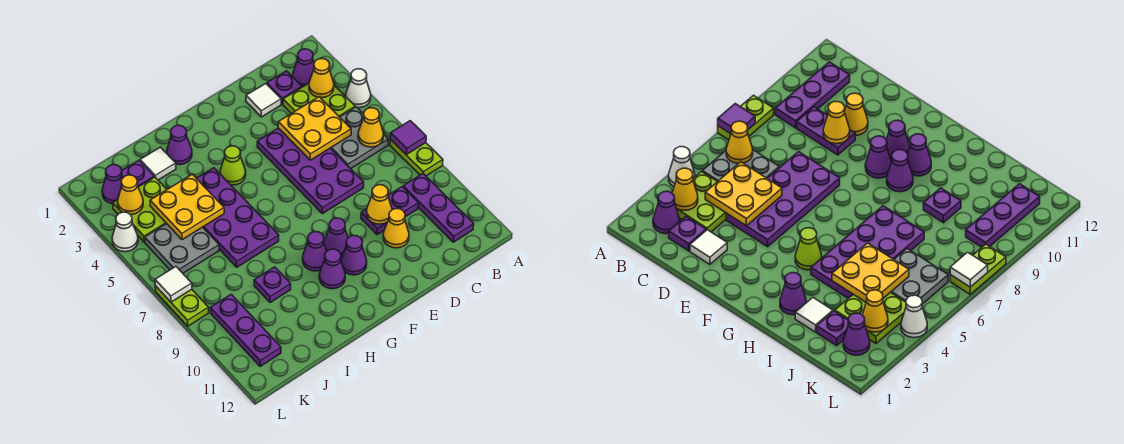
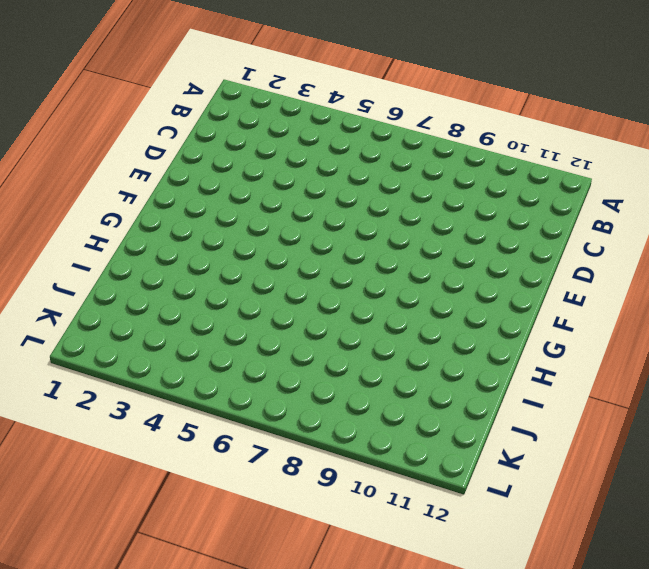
none -> white 1x1 cone [346,69,371,108]
none -> lime 1x2 plate [390,139,443,176]
none -> purple 1x1 cone [293,49,314,87]
none -> lime 2x2 plate [283,83,355,117]

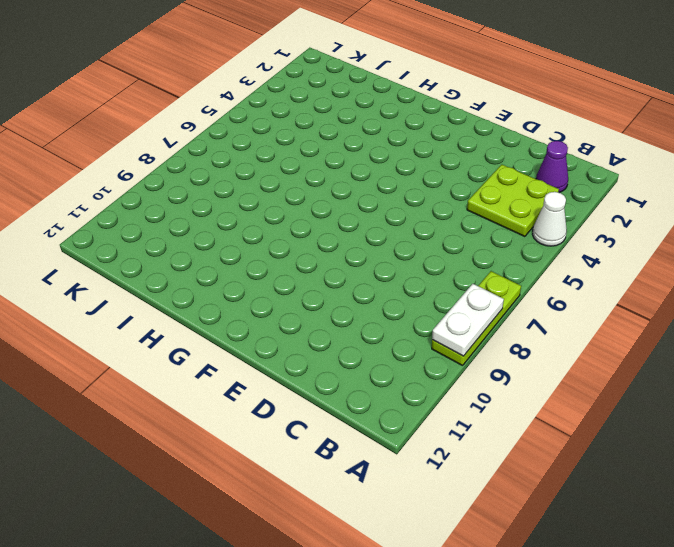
lime 1x3 plate [432,271,521,366] -> lime 1x2 plate [390,139,443,176]
white 1x2 plate [432,284,504,356] -> none
none -> grey 2x2 plate [331,107,389,169]
none -> purple 1x3 plate [403,174,474,242]
none -> purple 1x1 plate [267,71,302,104]
none -> purple 1x2 plate [361,187,418,235]

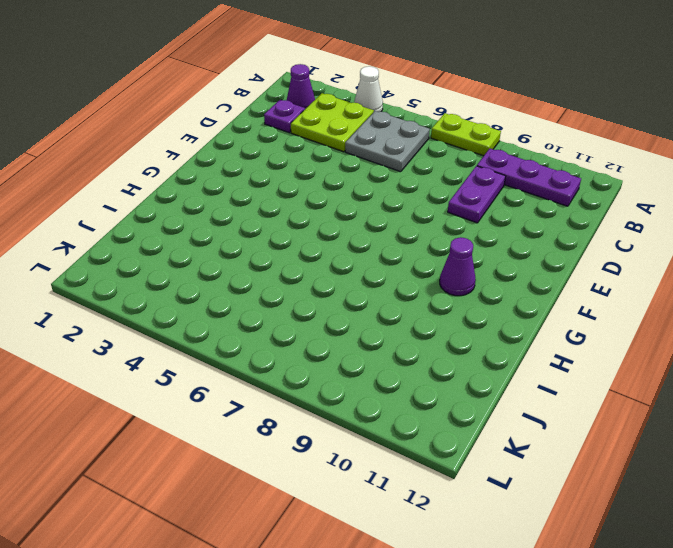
none -> white 1x1 tile [246,84,281,117]
none -> purple 2x4 plate [257,128,364,214]
none -> yellow 1x1 cone [383,209,409,248]
none -> purple 1x1 cone [324,218,348,257]

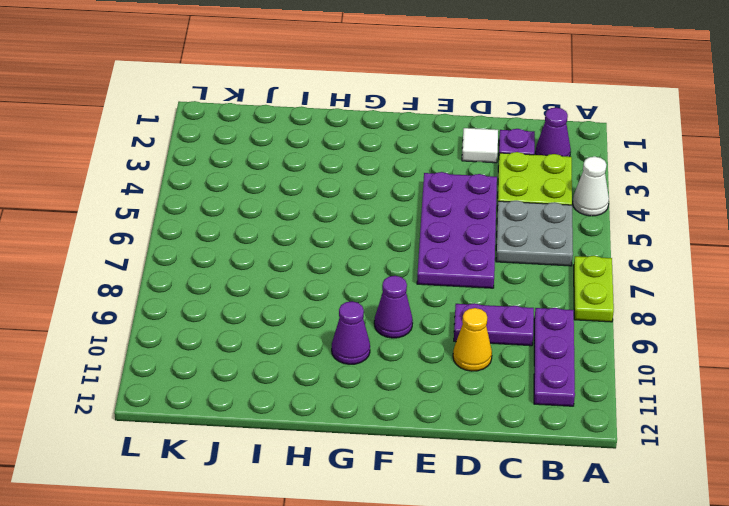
none -> purple 1x1 cone [341,235,367,275]
none -> lime 1x1 cone [220,146,246,185]
none -> purple 1x1 cone [303,232,327,271]
none -> purple 1x1 cone [167,125,192,165]

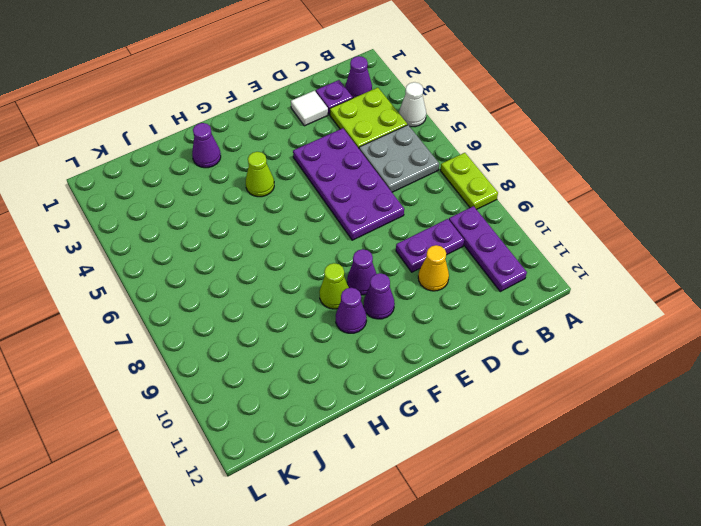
lime 1x1 cone [319,263,349,309] -> purple 1x1 cone [303,232,327,271]
none -> purple 2x4 plate [196,168,279,267]
none -> white 1x1 tile [140,147,176,180]
none -> purple 1x1 plate [254,267,291,303]
none -> purple 1x1 plate [122,160,154,187]

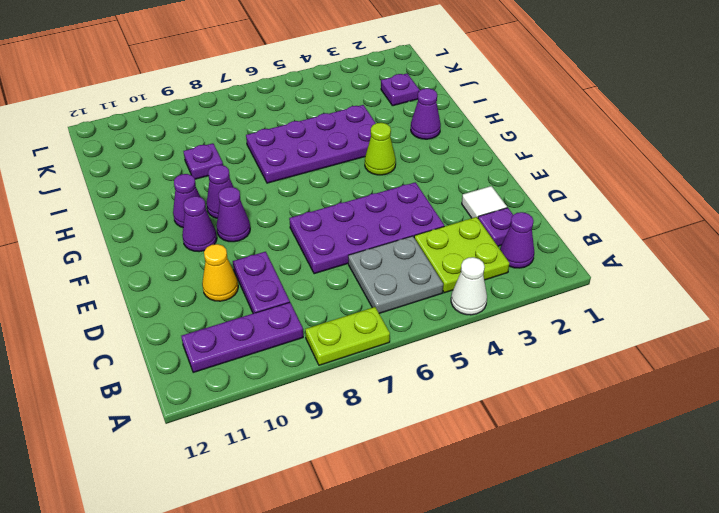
none -> white 1x1 tile [140,147,176,180]
none -> lime 2x2 plate [113,177,167,242]
none -> grey 2x2 plate [145,224,219,273]
none -> purple 1x1 cone [102,165,123,204]

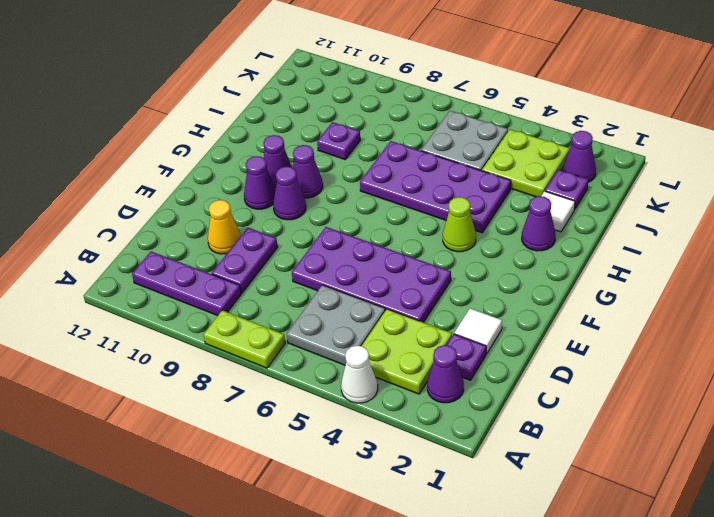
none -> purple 1x3 plate [210,294,281,366]
none -> white 1x1 cone [112,212,138,252]
none -> lime 1x2 plate [155,286,209,326]
none -> purple 1x1 tile [390,121,426,155]

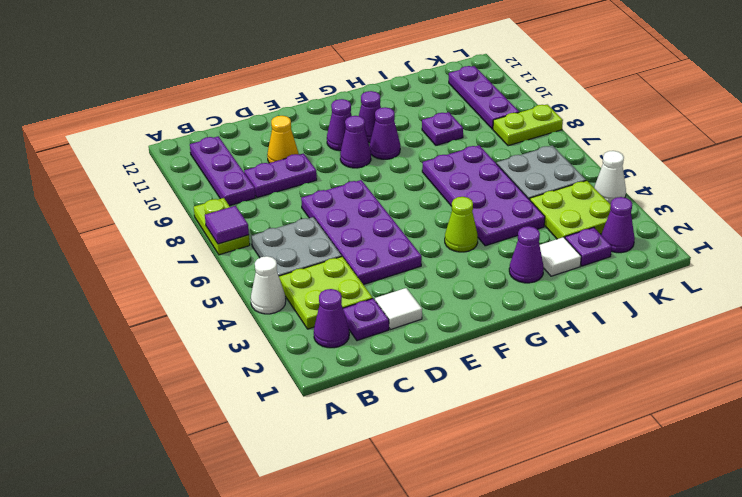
lime 1x2 plate [493,104,563,146] -> lime 1x2 plate turned to [155,286,209,326]
none -> yellow 1x1 cone [309,59,334,98]
none -> yellow 1x1 cone [358,108,384,147]
none -> yellow 2x2 plate [278,97,351,160]
none -> yellow 1x1 cone [367,185,392,224]

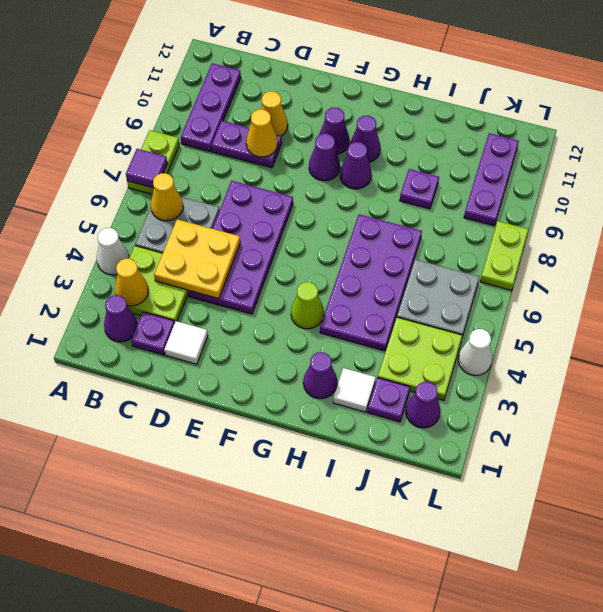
none -> yellow 2x2 plate [150,174,224,240]
none -> yellow 1x1 cone [118,175,143,215]
none -> white 1x1 tile [155,267,192,302]

